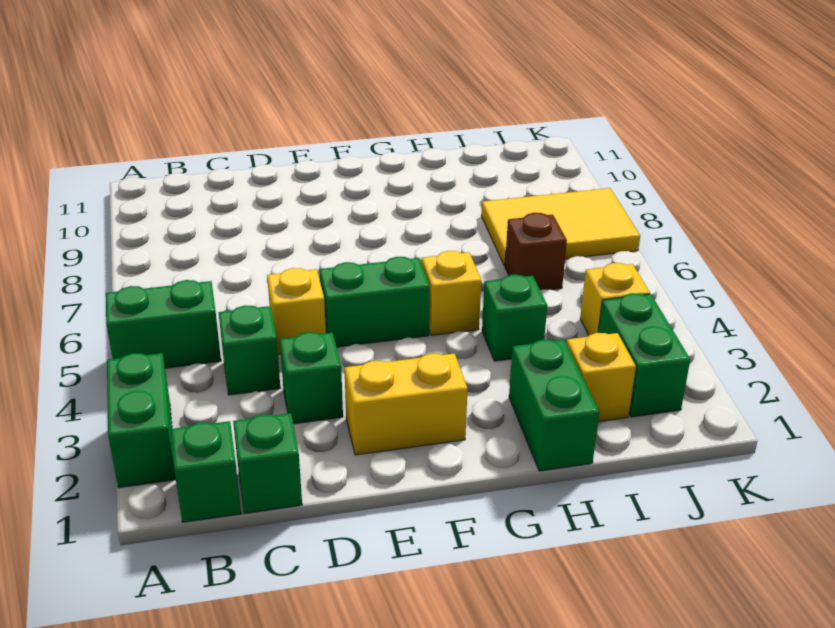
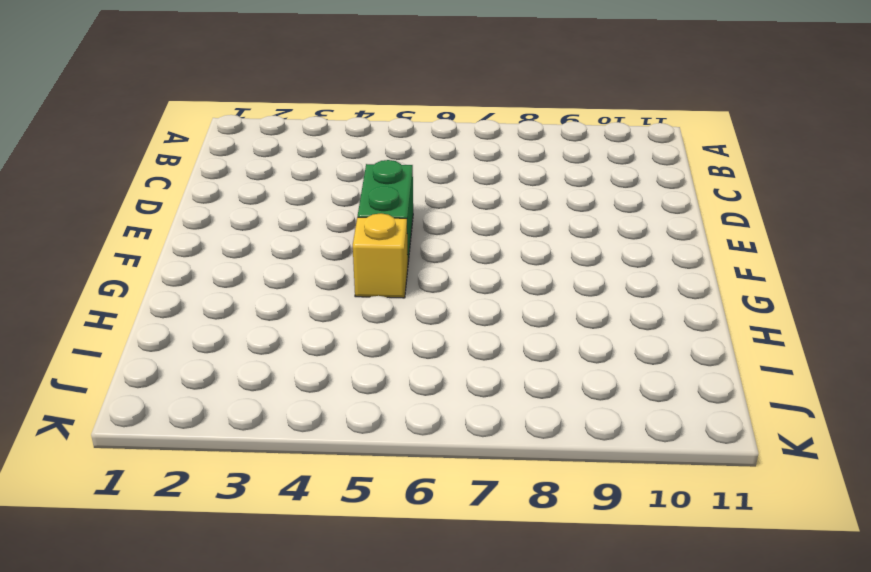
none -> green 1x2 brick [107,353,176,488]
none -> green 1x2 brick [106,280,221,368]
none -> green 1x1 brick [171,421,241,522]

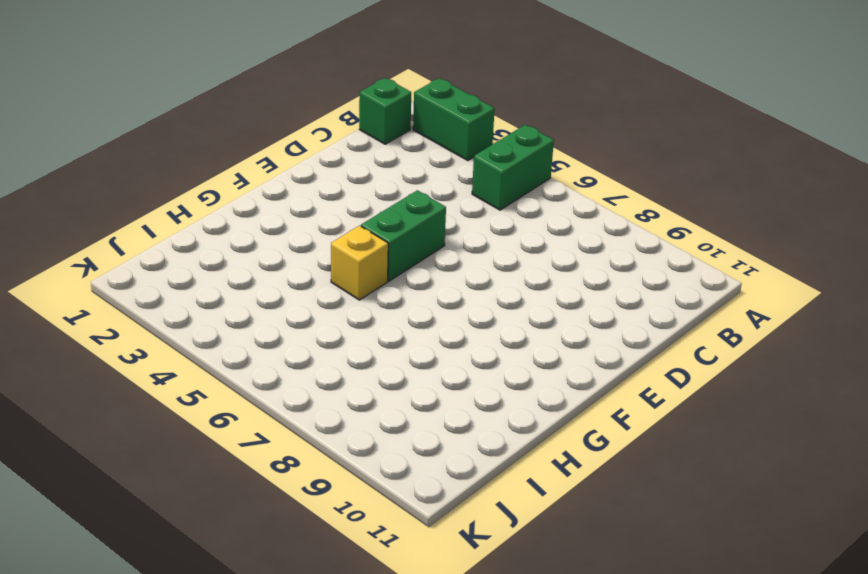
none -> green 1x1 brick [233,413,302,513]
none -> green 1x1 brick [218,305,280,395]
none -> green 1x1 brick [280,332,343,424]

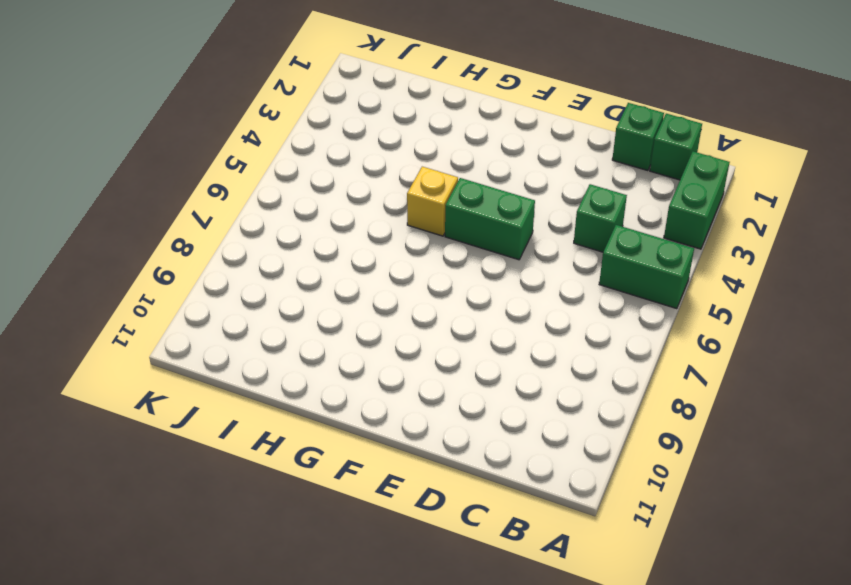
none -> green 1x1 brick [280,332,343,424]
none -> yellow 1x1 brick [267,268,326,354]
none -> yellow 1x2 brick [344,353,468,455]

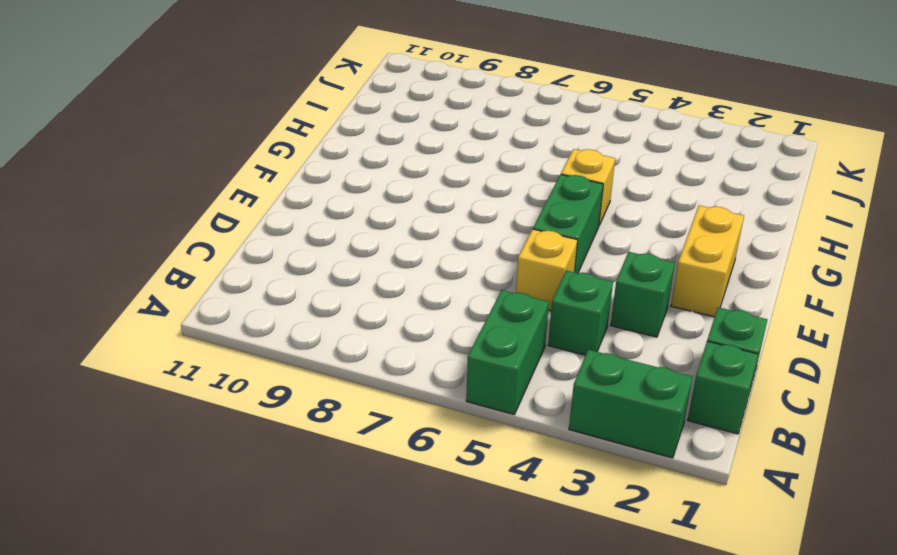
none -> green 1x2 brick [509,340,599,471]
none -> green 1x1 brick [482,275,547,361]
none -> yellow 1x1 brick [566,333,636,422]

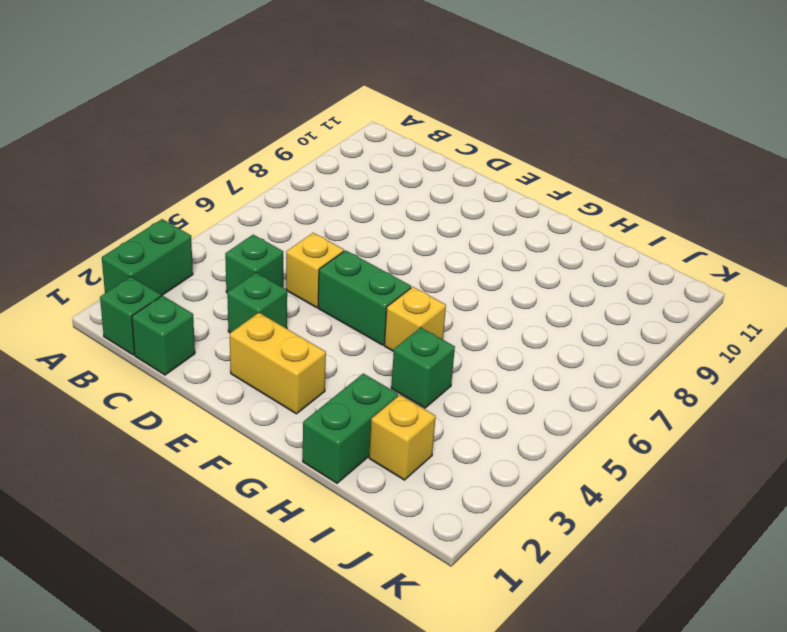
none -> green 1x2 brick [106,280,221,368]
none -> brown 1x1 brick [505,213,567,290]
none -> yellow 2x3 tile [481,188,640,266]

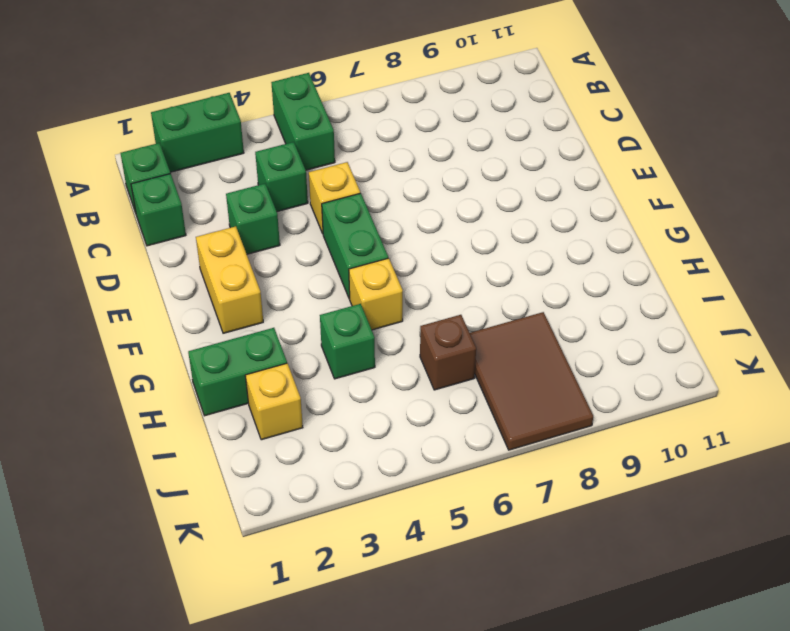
brown 2x3 tile [470,312,593,450] -> yellow 2x3 tile [481,188,640,266]
none -> green 1x2 brick [598,293,690,417]
none -> yellow 1x1 brick [580,263,650,335]

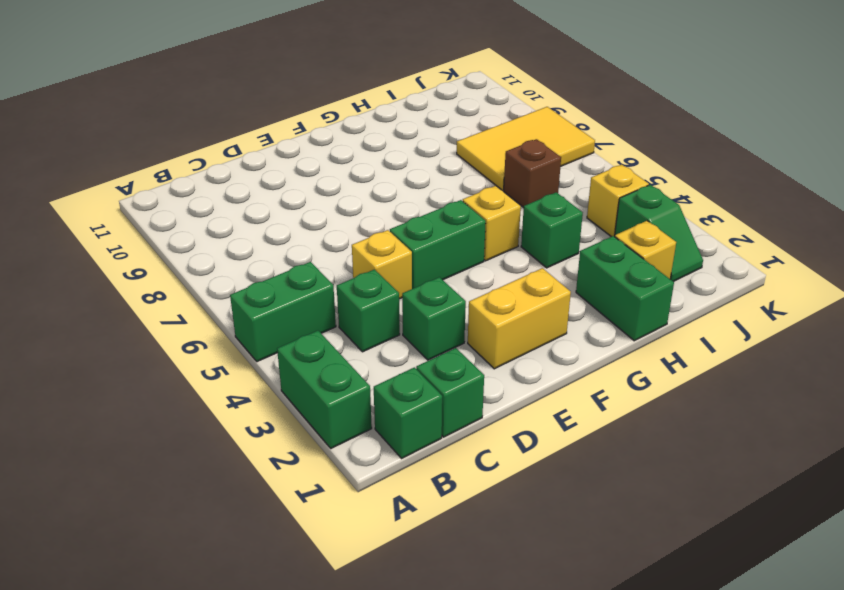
green 1x2 slope [615,185,703,282] -> green 1x2 brick [598,293,690,417]

